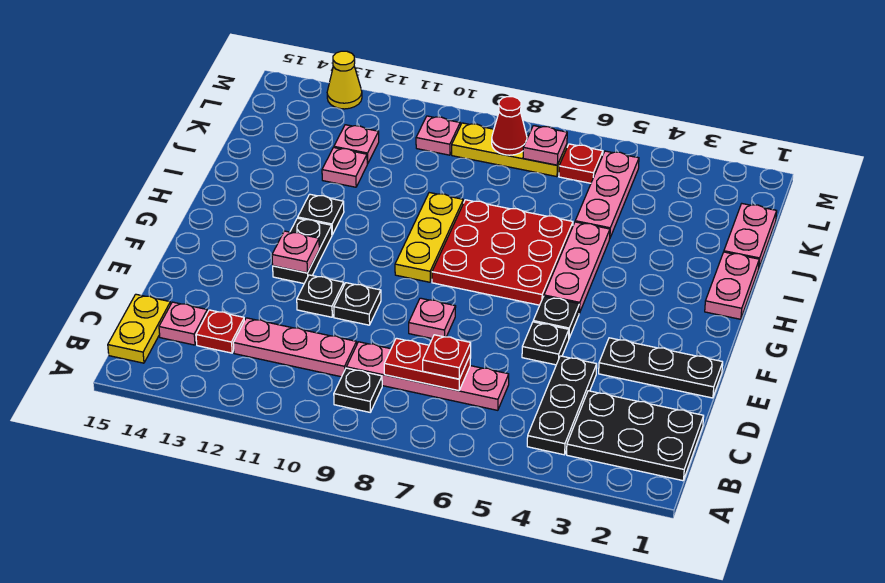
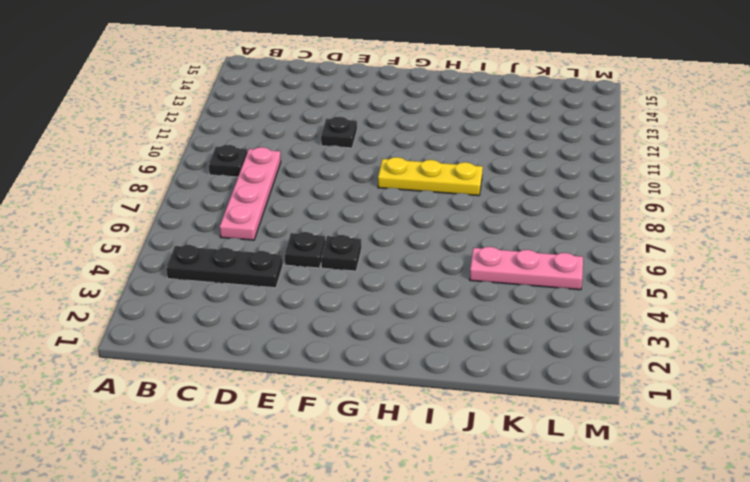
none -> black 2x3 plate [567,391,704,481]
none -> yellow 1x2 plate [108,294,171,363]
none -> pink 1x3 plate [233,318,357,377]
none -> red 1x1 plate [196,310,244,353]

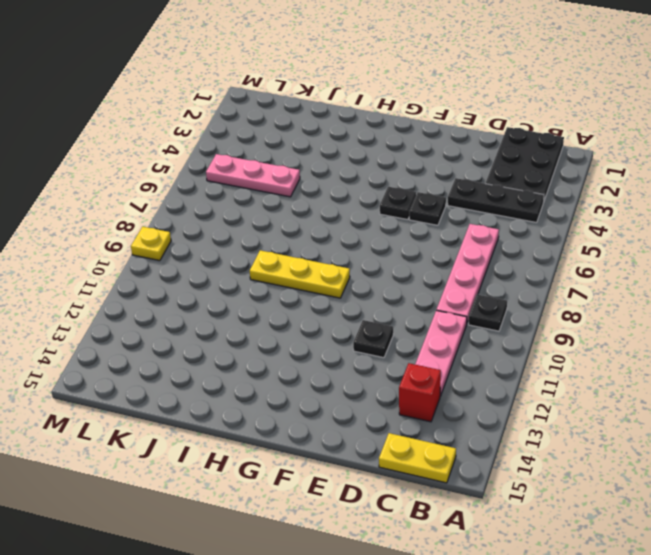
red 1x1 brick [399,363,441,422] -> red 1x1 plate [196,310,244,353]
yellow 1x1 plate [131,227,171,261] -> none
none -> pink 1x1 plate [159,302,207,345]
none -> black 1x3 plate [599,338,723,398]
none -> pink 1x1 plate [409,298,456,338]
none -> black 1x1 plate [334,283,381,325]

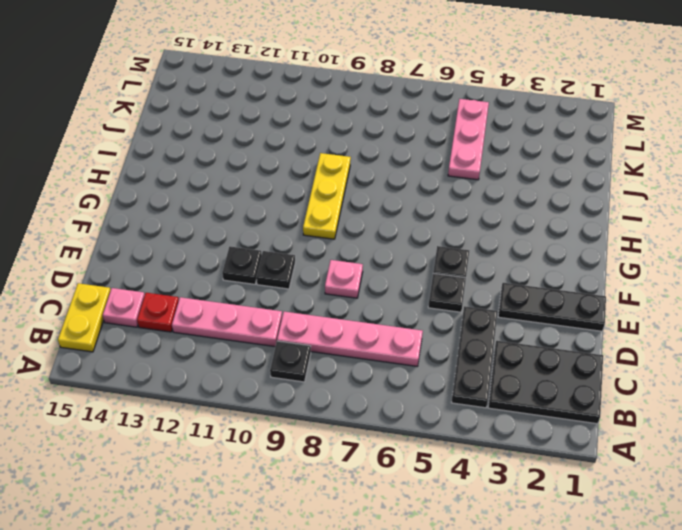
none -> black 1x2 plate [273,218,332,283]
none -> pink 1x3 plate [544,222,610,313]
none -> red 3x3 plate [432,200,573,305]
none -> pink 1x2 plate [705,252,759,319]

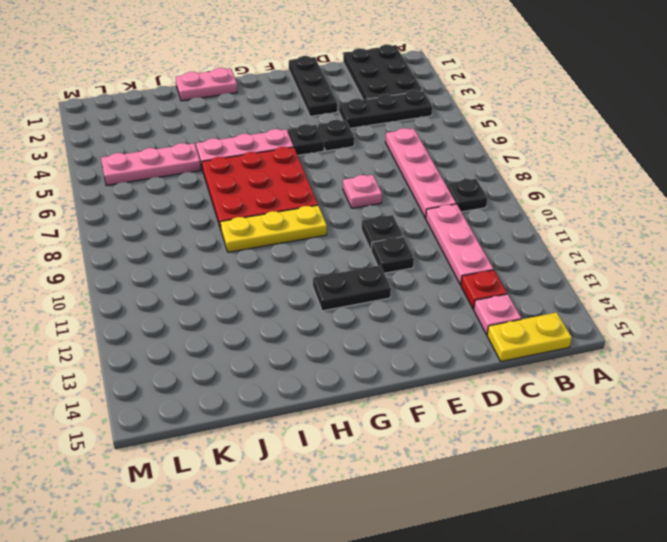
none -> black 1x1 plate [298,194,344,235]
none -> pink 1x2 plate [724,204,777,267]
none -> pink 1x1 plate [322,148,367,187]
none -> pink 1x1 plate [334,125,379,164]

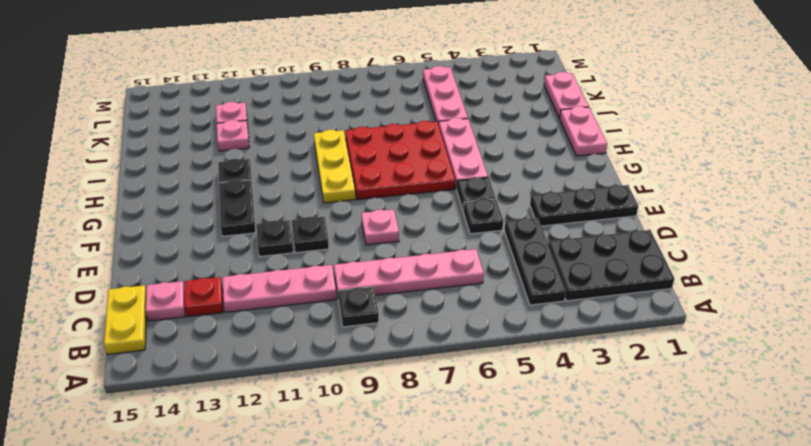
none -> red 1x1 plate [559,144,603,183]
none -> yellow 1x3 plate [452,123,567,177]
none -> pink 1x1 plate [416,116,460,155]
none -> yellow 1x1 cone [327,51,362,109]

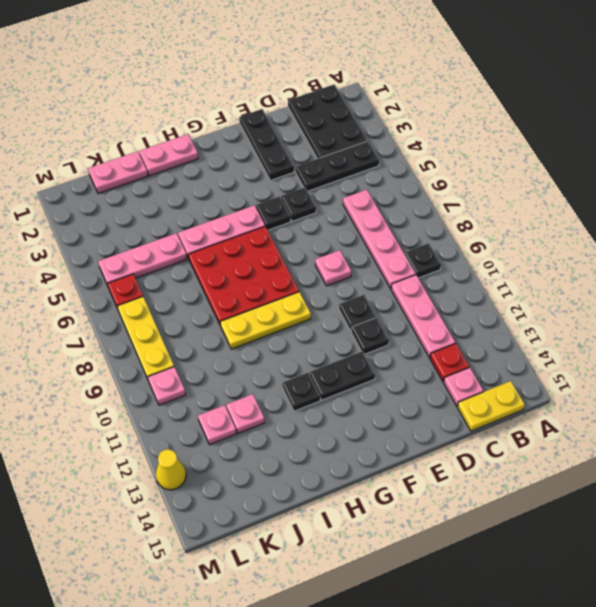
none -> red 1x2 plate [384,338,471,391]
none -> pink 1x1 plate [272,231,319,273]
none -> pink 1x1 plate [523,126,567,165]
none -> red 1x1 cone [492,97,527,155]

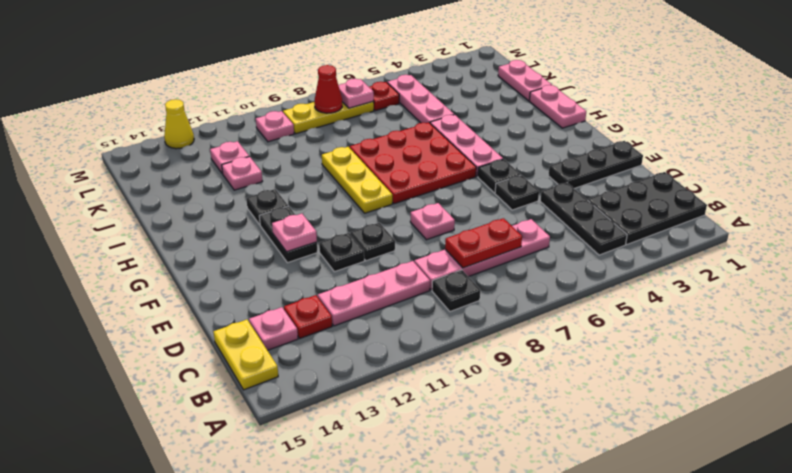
none -> red 1x1 plate [423,335,471,379]

